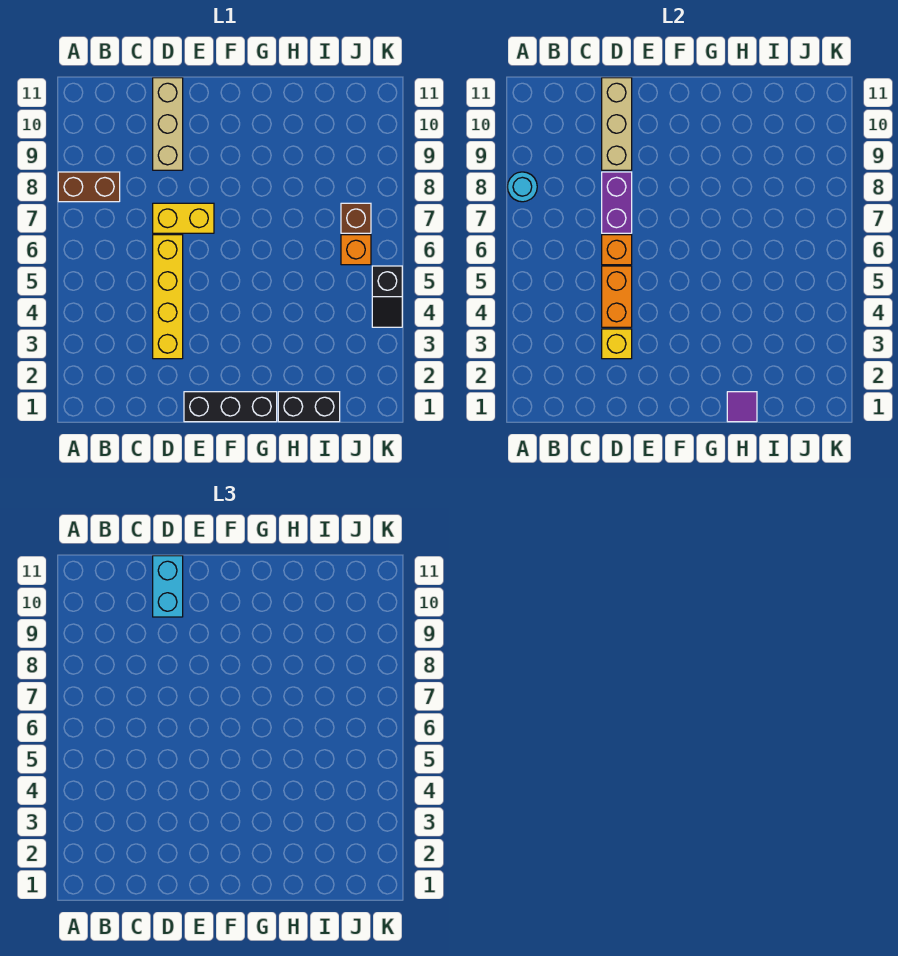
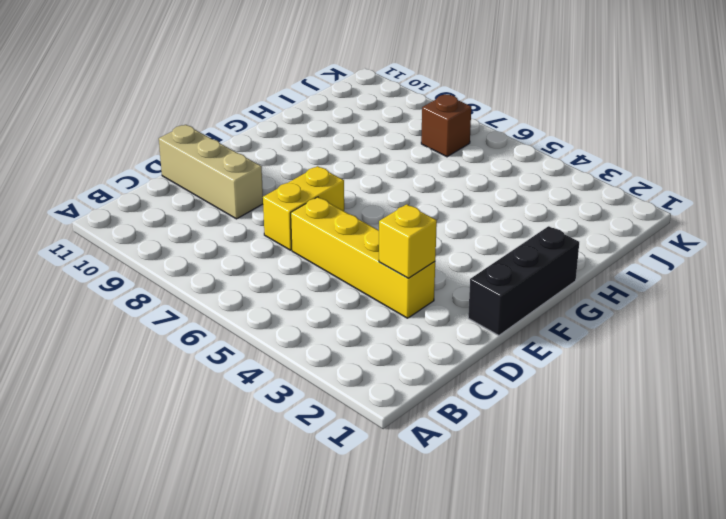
none -> brown 1x2 brick [58,172,120,202]
none -> black 1x2 brick [278,392,340,422]
none -> orange 1x1 brick [341,235,371,265]

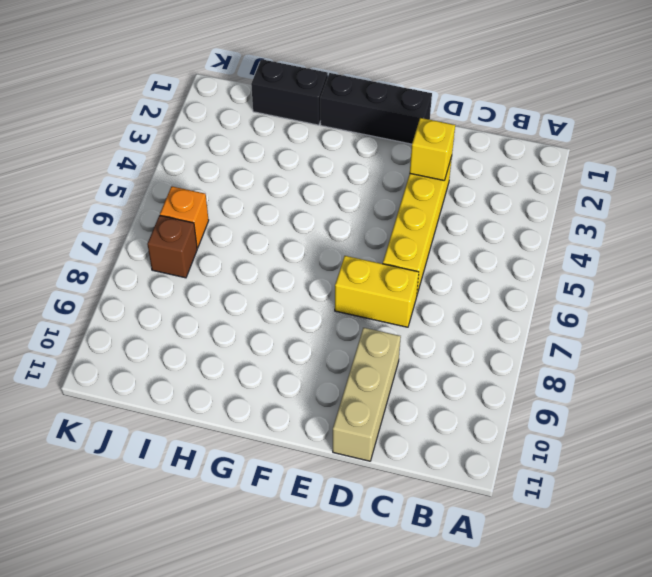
none -> brown 1x2 brick [58,172,120,202]
none -> black 1x2 slope [372,266,402,327]
none -> cyan 1x1 round brick [508,172,537,202]

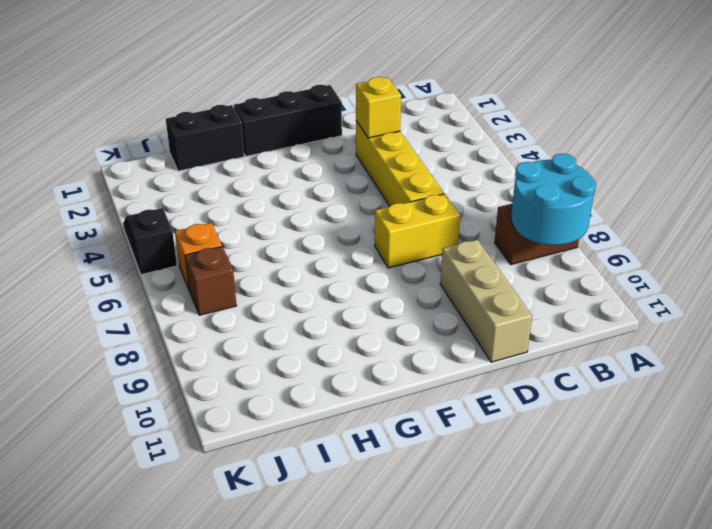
cyan 2x2 round brick [511,154,596,245] -> cyan 1x1 round brick [508,172,537,202]
none -> orange 1x2 brick [602,266,632,327]
none -> orange 1x1 brick [602,235,632,265]
none -> purple 1x2 brick [602,172,632,233]

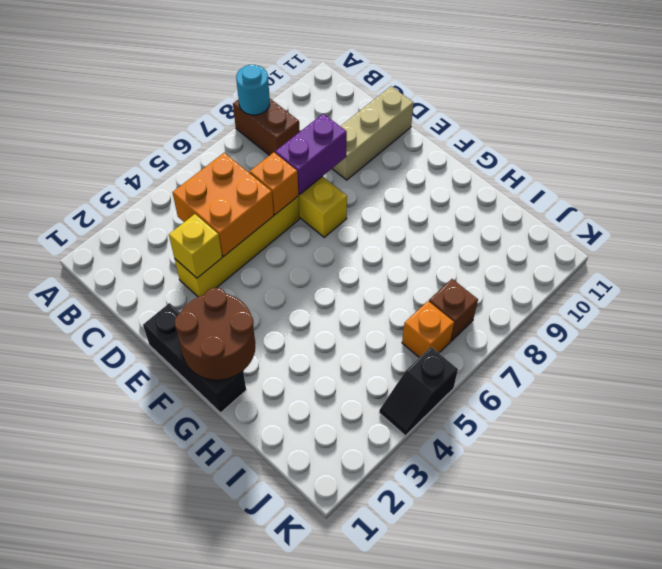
orange 2x2 brick [172,153,274,256] -> orange 1x2 brick [602,266,632,327]
brown 2x2 round brick [175,288,255,380] -> none
none -> black 1x2 brick [278,392,340,422]
none -> tan 1x3 brick [602,78,632,170]
none -> purple 1x1 tile [727,392,757,422]

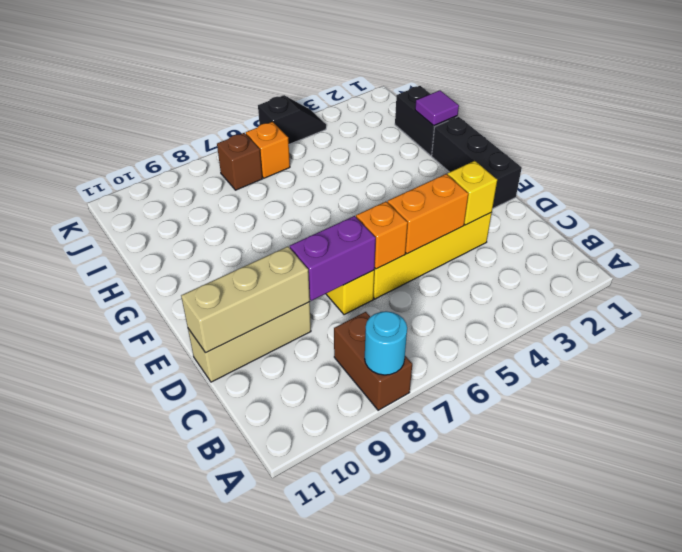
none -> cyan 1x2 brick [153,556,183,617]

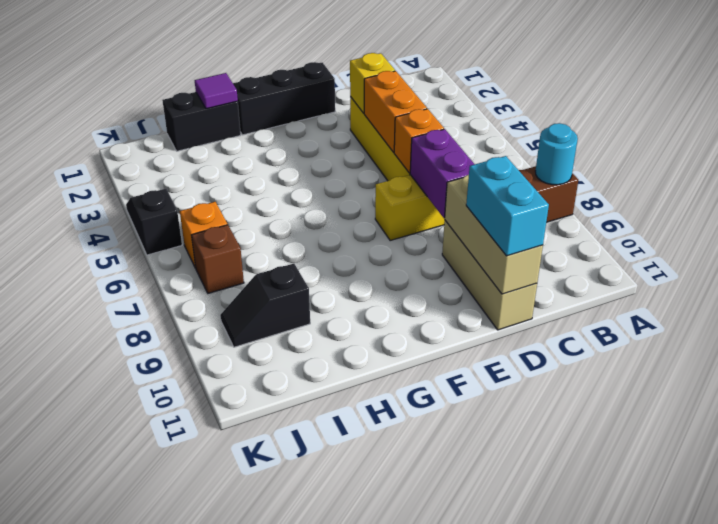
black 1x2 slope [220,264,310,347] -> none

